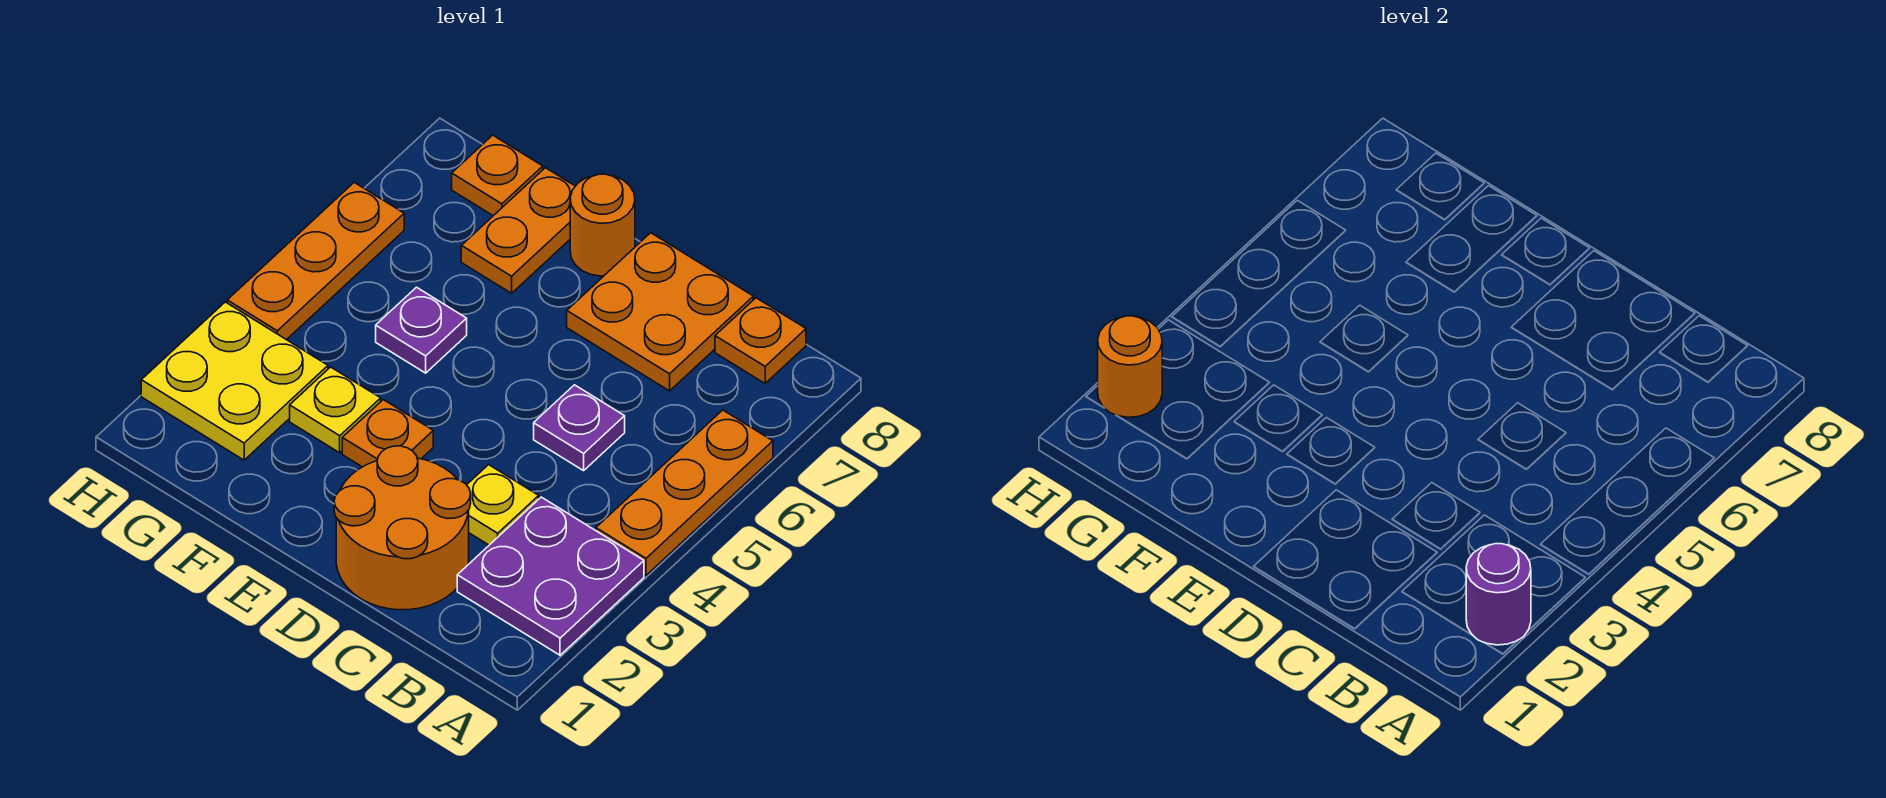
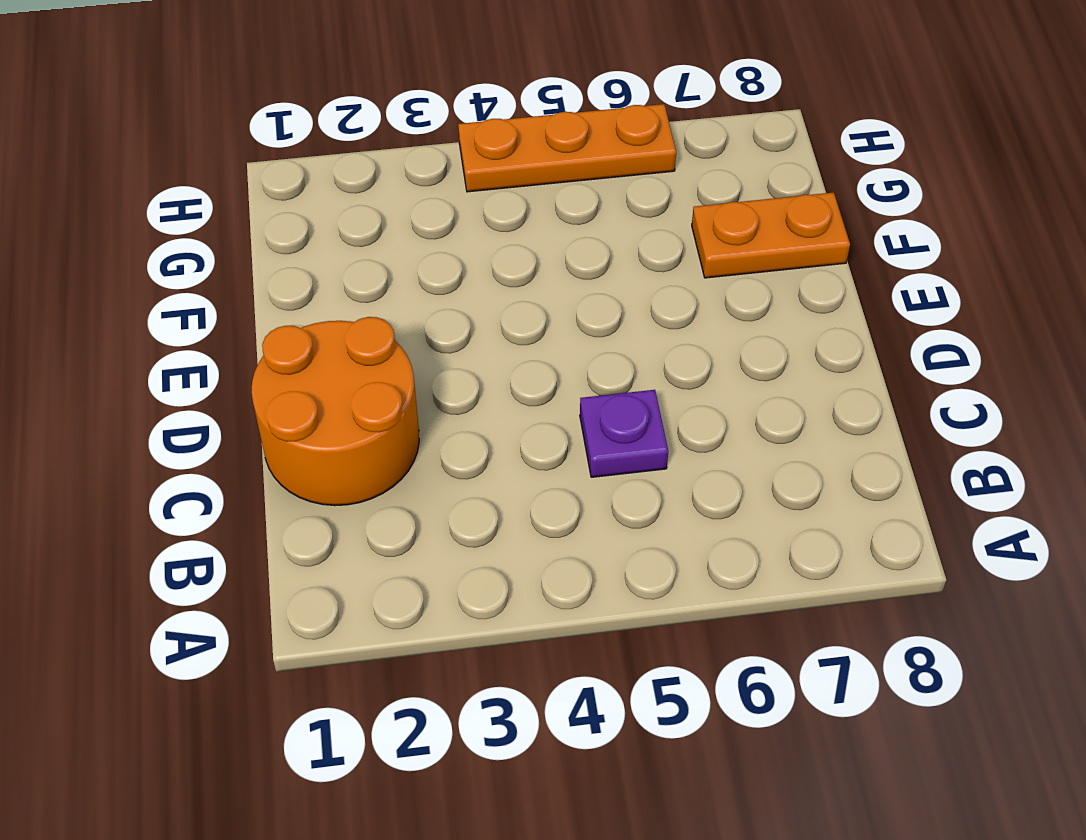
none -> purple 2x2 plate [457,497,644,655]
none -> orange 1x3 plate [596,410,773,575]
none -> orange 1x1 plate [715,298,806,383]

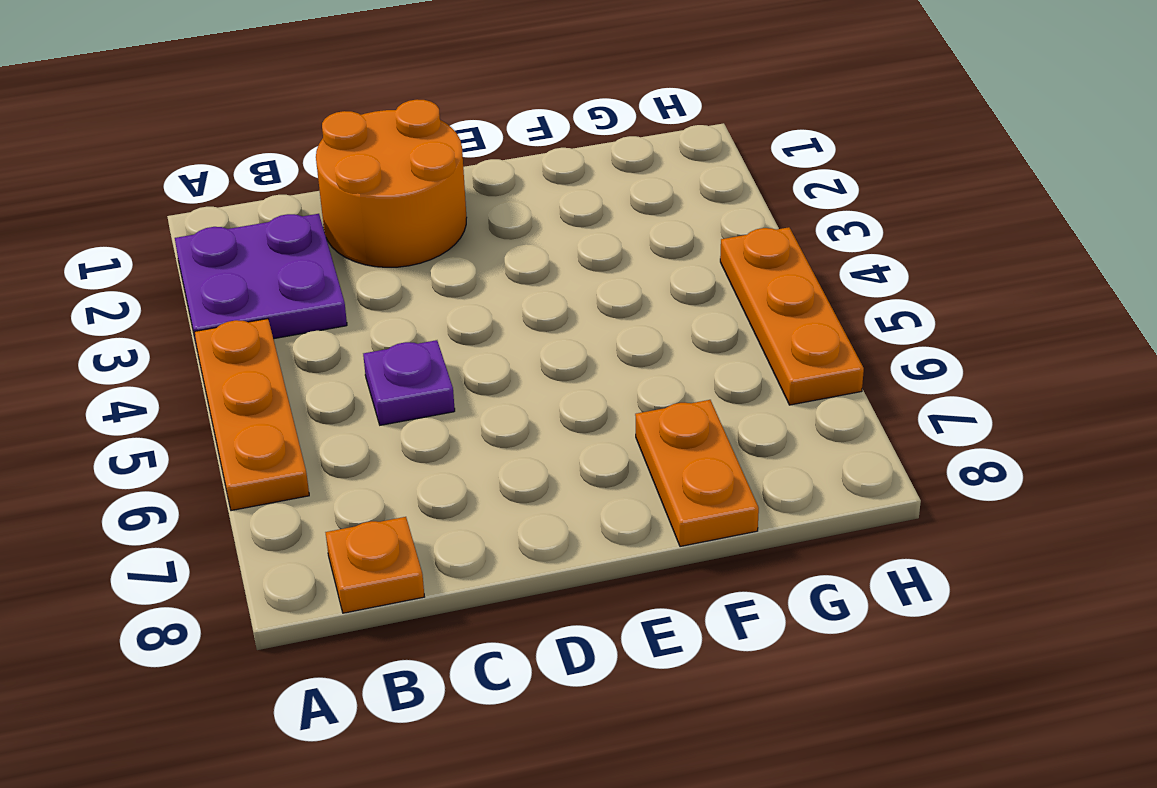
none -> yellow 1x1 plate [467,465,539,545]
none -> orange 2x2 plate [567,233,753,391]
none -> orange 1x1 plate [342,400,433,467]

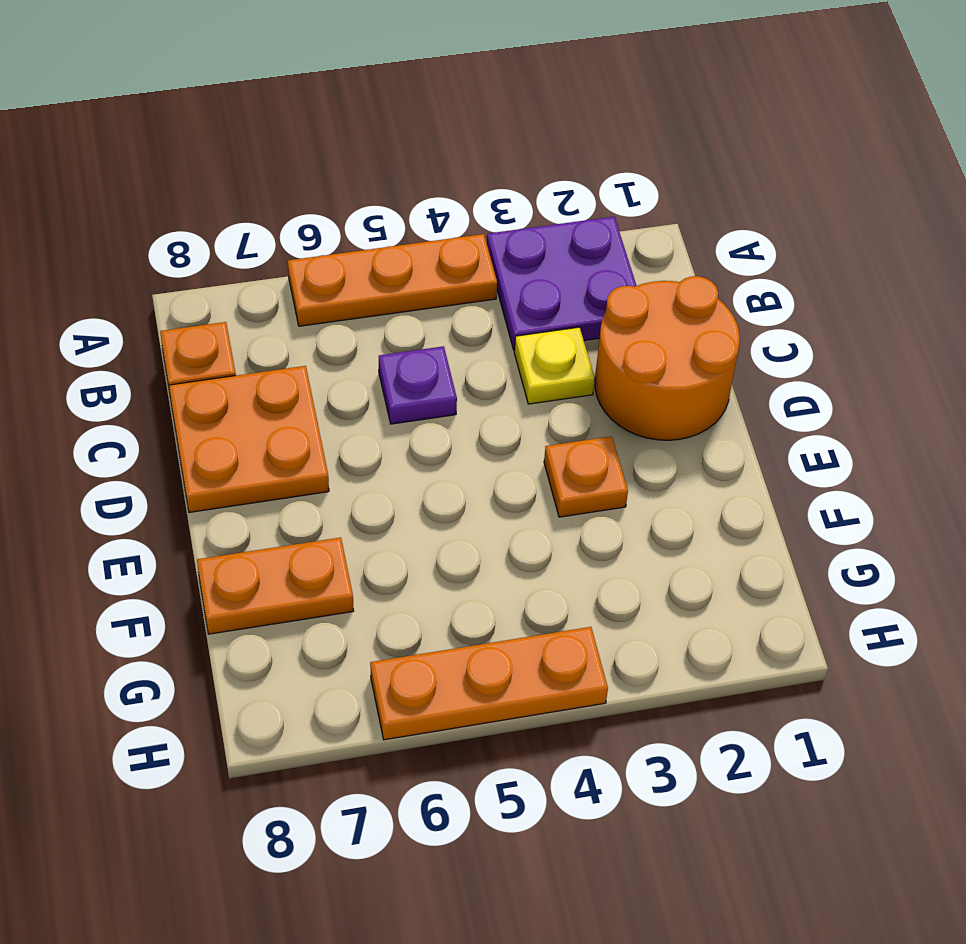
none -> orange 1x1 round brick [570,174,635,276]
none -> yellow 1x1 plate [290,367,381,453]
none -> purple 1x1 plate [376,287,467,373]

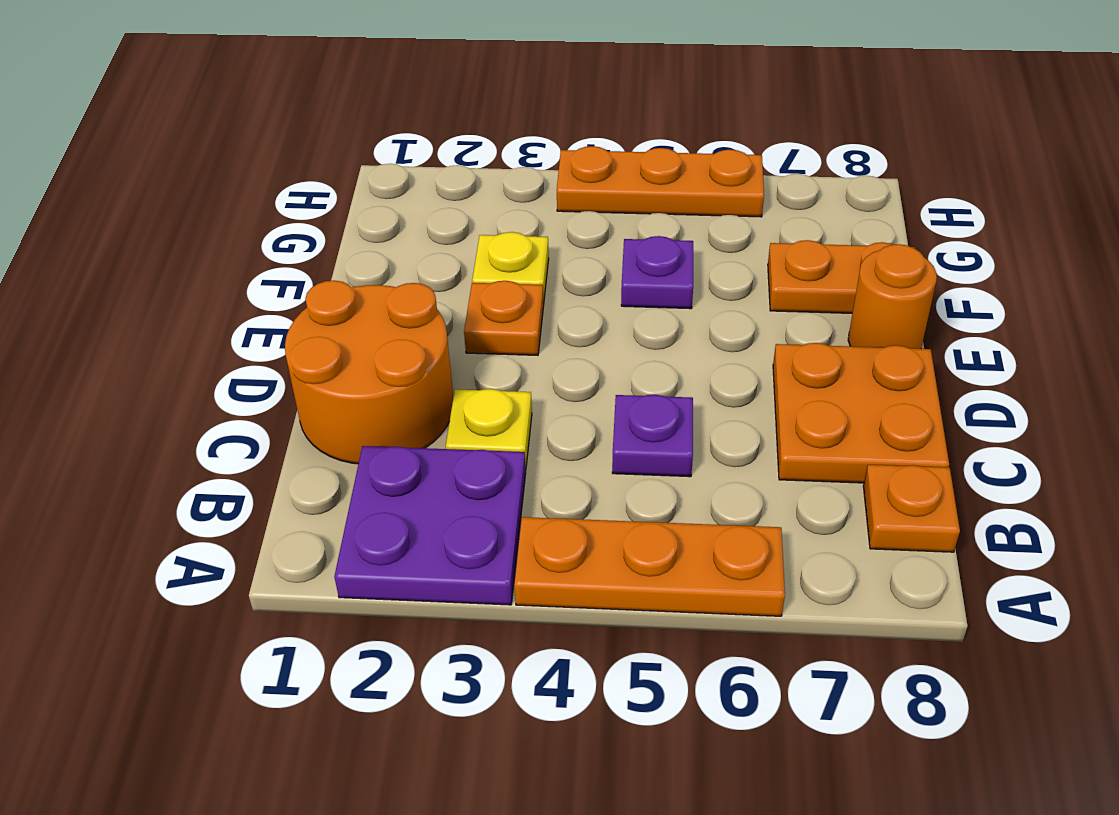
none -> yellow 2x2 plate [141,302,328,460]
none -> orange 1x1 plate [452,135,543,216]
none -> purple 1x1 round brick [1466,544,1531,645]

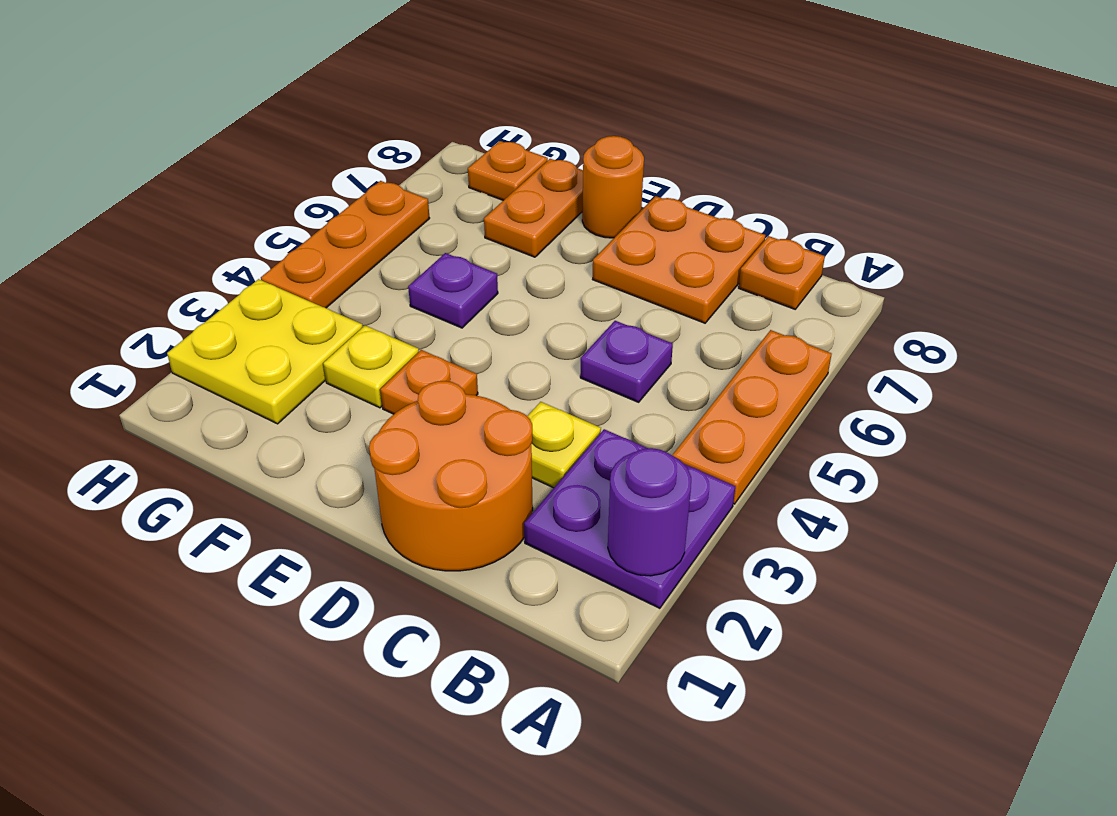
none -> orange 1x1 round brick [1098,316,1162,417]

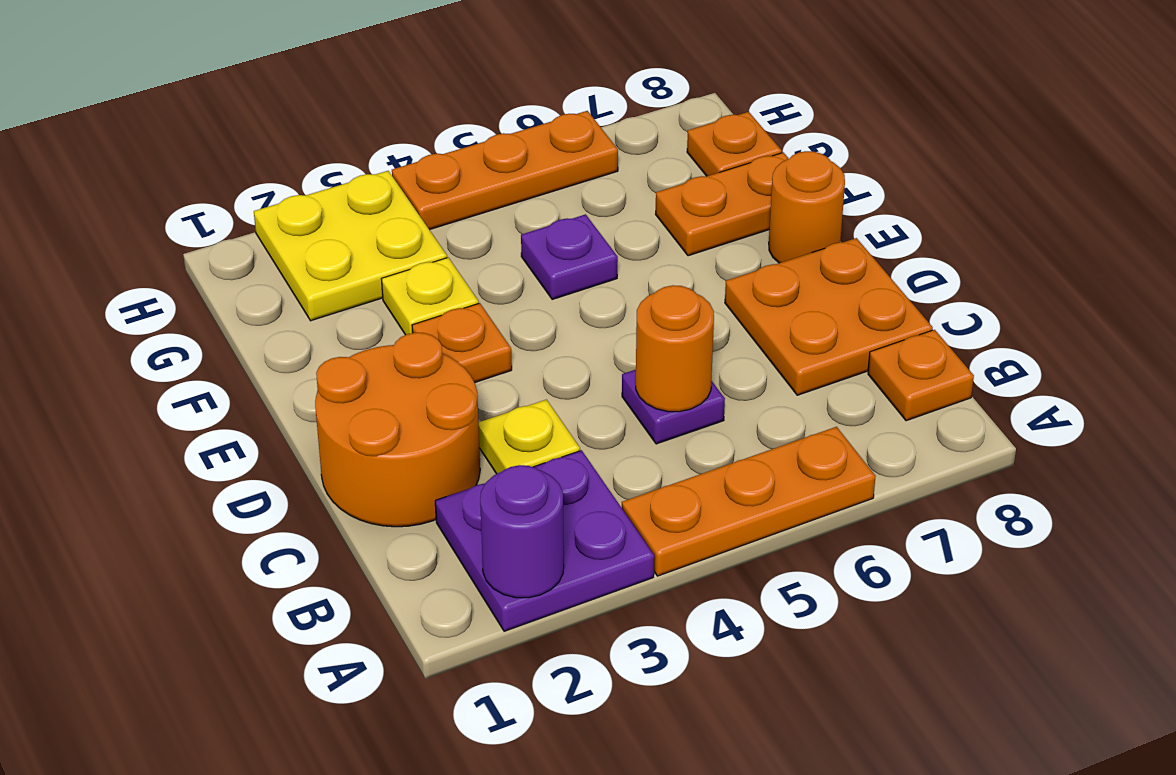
orange 1x1 round brick [636,285,714,412] -> orange 1x1 round brick moved to [1098,316,1162,417]

